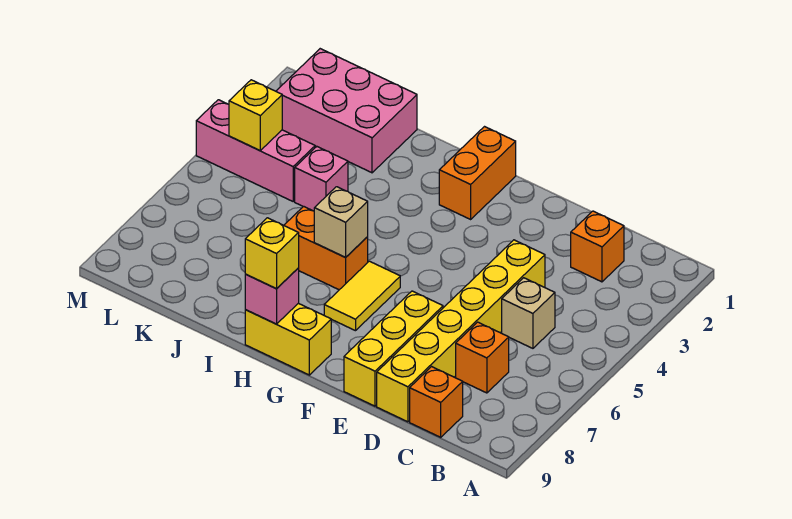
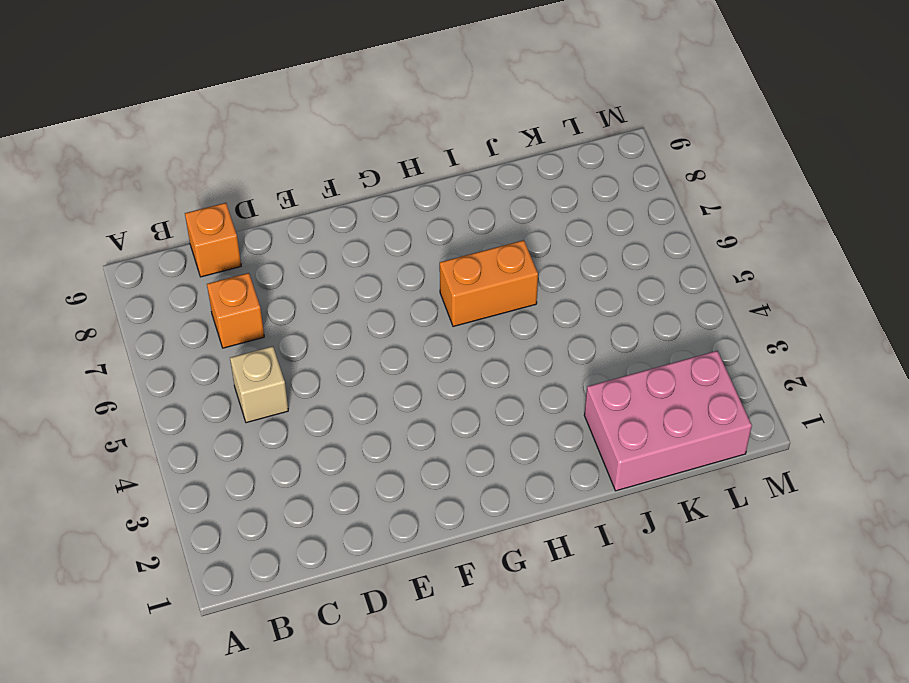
none -> orange 1x1 brick [571,211,624,282]
none -> yellow 1x6 brick [377,240,545,422]
none -> yellow 1x3 brick [344,291,443,406]

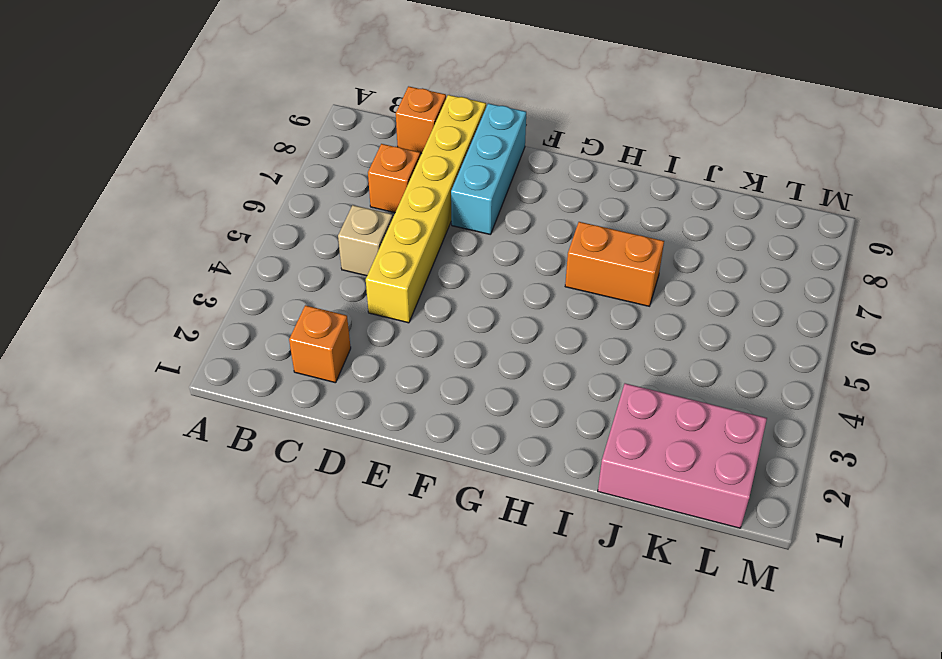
cyan 1x3 brick [451,103,526,235] -> yellow 1x3 brick [344,291,443,406]
none -> orange 1x2 brick [439,127,516,219]
none -> yellow 1x2 tile [324,261,400,331]
none -> yellow 1x2 brick [245,303,331,375]

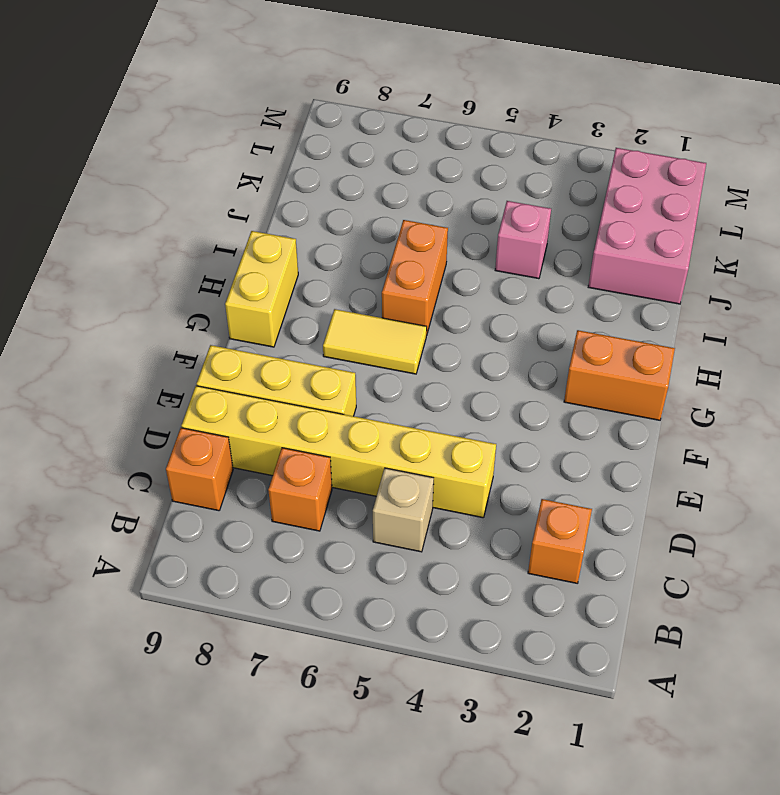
none -> pink 1x3 brick [196,100,315,201]
none -> tan 1x1 brick [314,187,368,257]
none -> pink 1x1 brick [245,268,299,324]

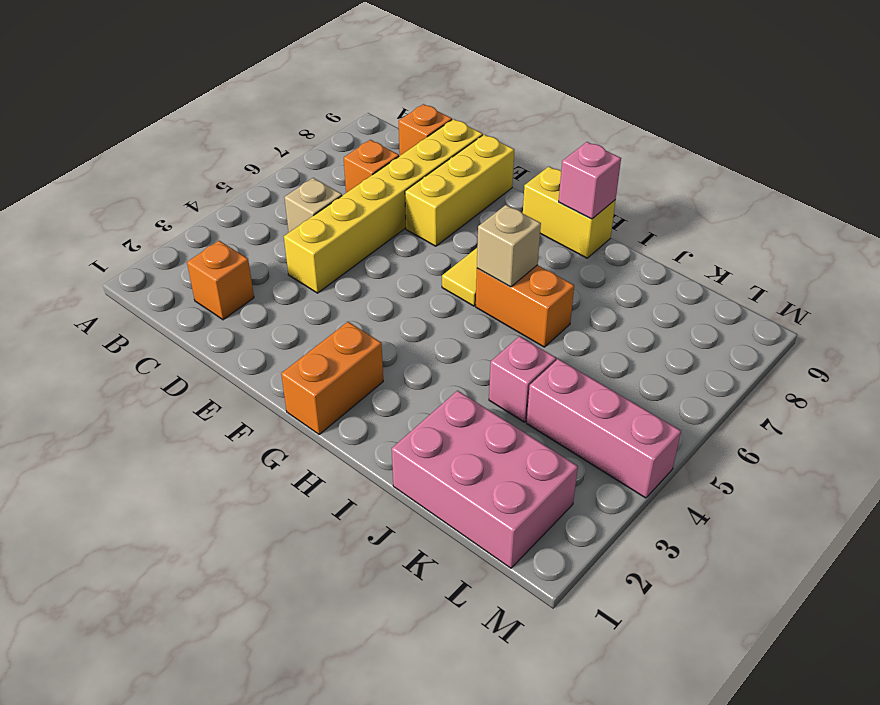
none -> yellow 1x1 brick [229,80,282,150]
none -> yellow 1x1 brick [245,218,299,289]

